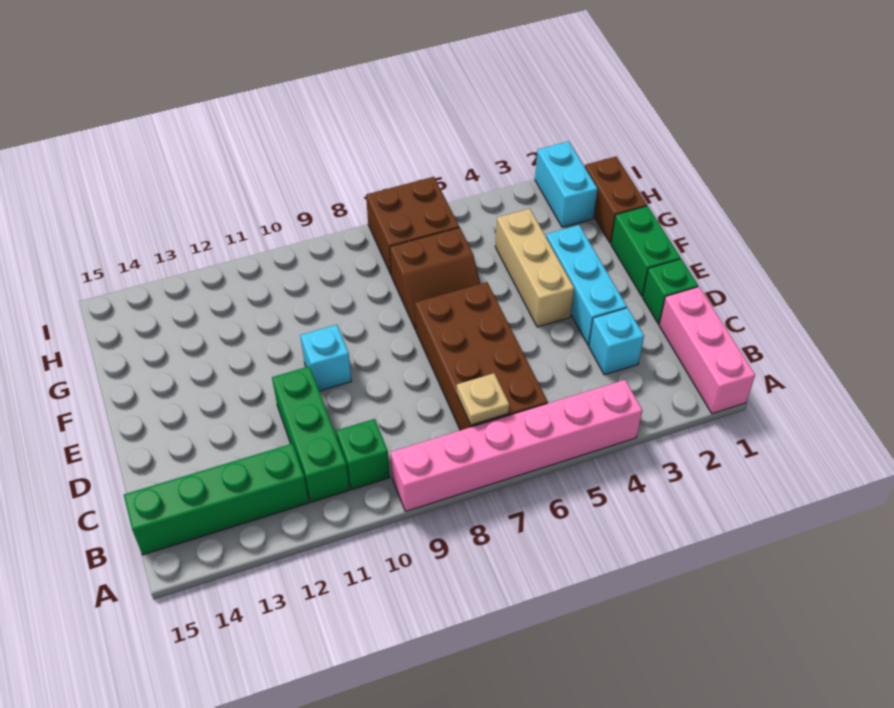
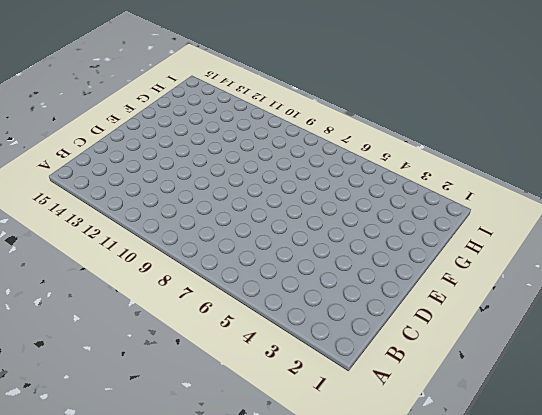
none -> pink 1x3 brick [659,287,755,414]
none -> pink 1x6 brick [391,380,642,512]
none -> brown 2x4 brick [415,282,548,430]

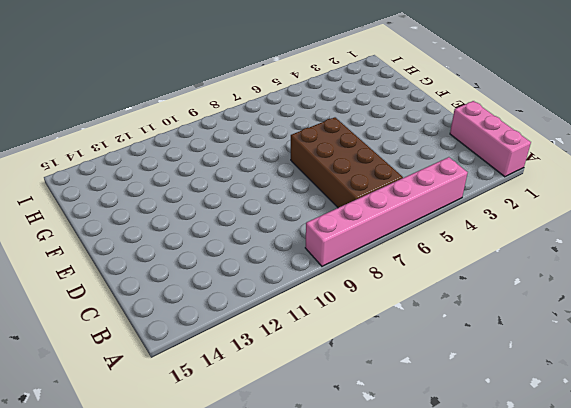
none -> green 1x1 brick [336,419,390,489]
none -> green 1x3 brick [272,366,350,502]
none -> green 1x4 brick [124,444,309,555]

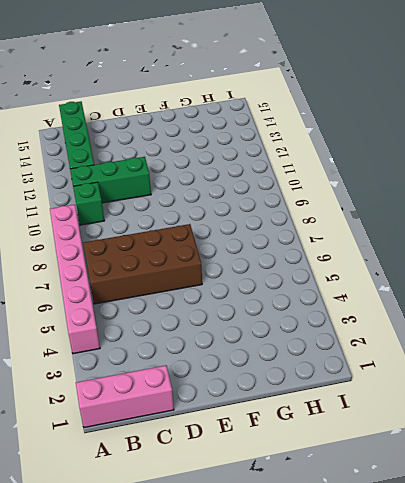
none -> cyan 1x1 brick [589,308,644,375]
none -> green 1x1 brick [643,259,698,324]
none -> cyan 1x3 brick [546,225,627,345]

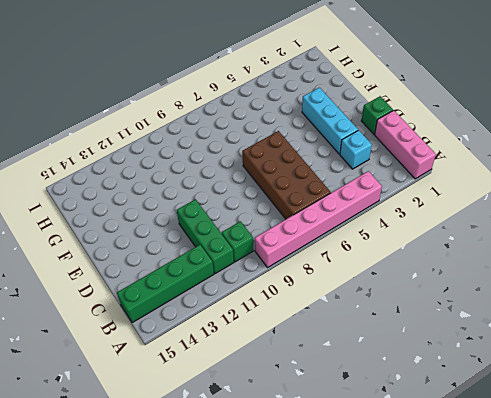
none -> green 1x2 brick [611,206,681,296]
none -> tan 1x3 brick [495,209,574,327]
none -> cyan 1x1 brick [300,325,352,391]

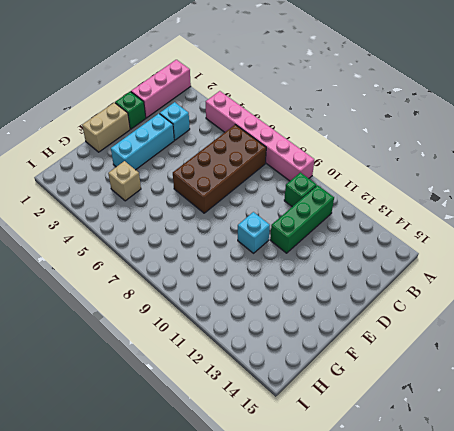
tan 1x2 brick [82,103,130,152] -> green 1x2 brick [611,206,681,296]
tan 1x1 brick [108,161,141,201] -> tan 1x3 brick [495,209,574,327]
none -> green 1x4 brick [124,444,309,555]
none -> brown 2x2 slope [390,228,480,330]
none -> brown 1x2 brick [585,157,647,243]

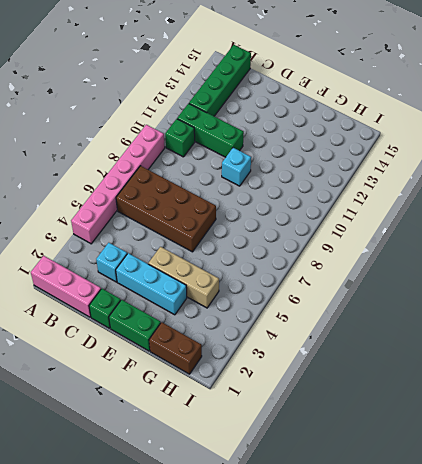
none -> brown 2x2 slope [390,228,480,330]
none -> cyan 1x2 brick [535,141,597,227]
none -> brown 2x2 brick [366,177,459,274]

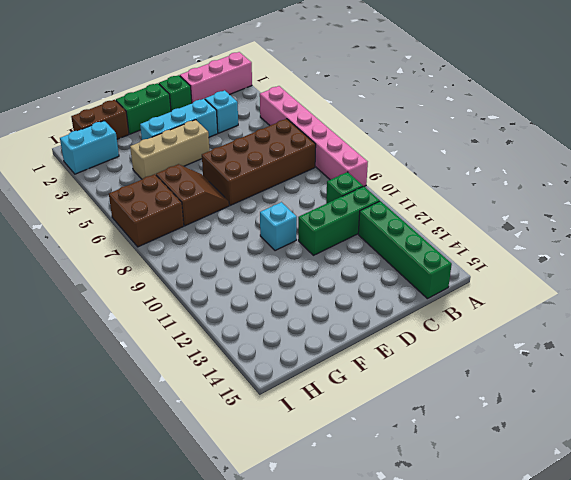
none -> tan 1x1 plate [457,373,509,425]

